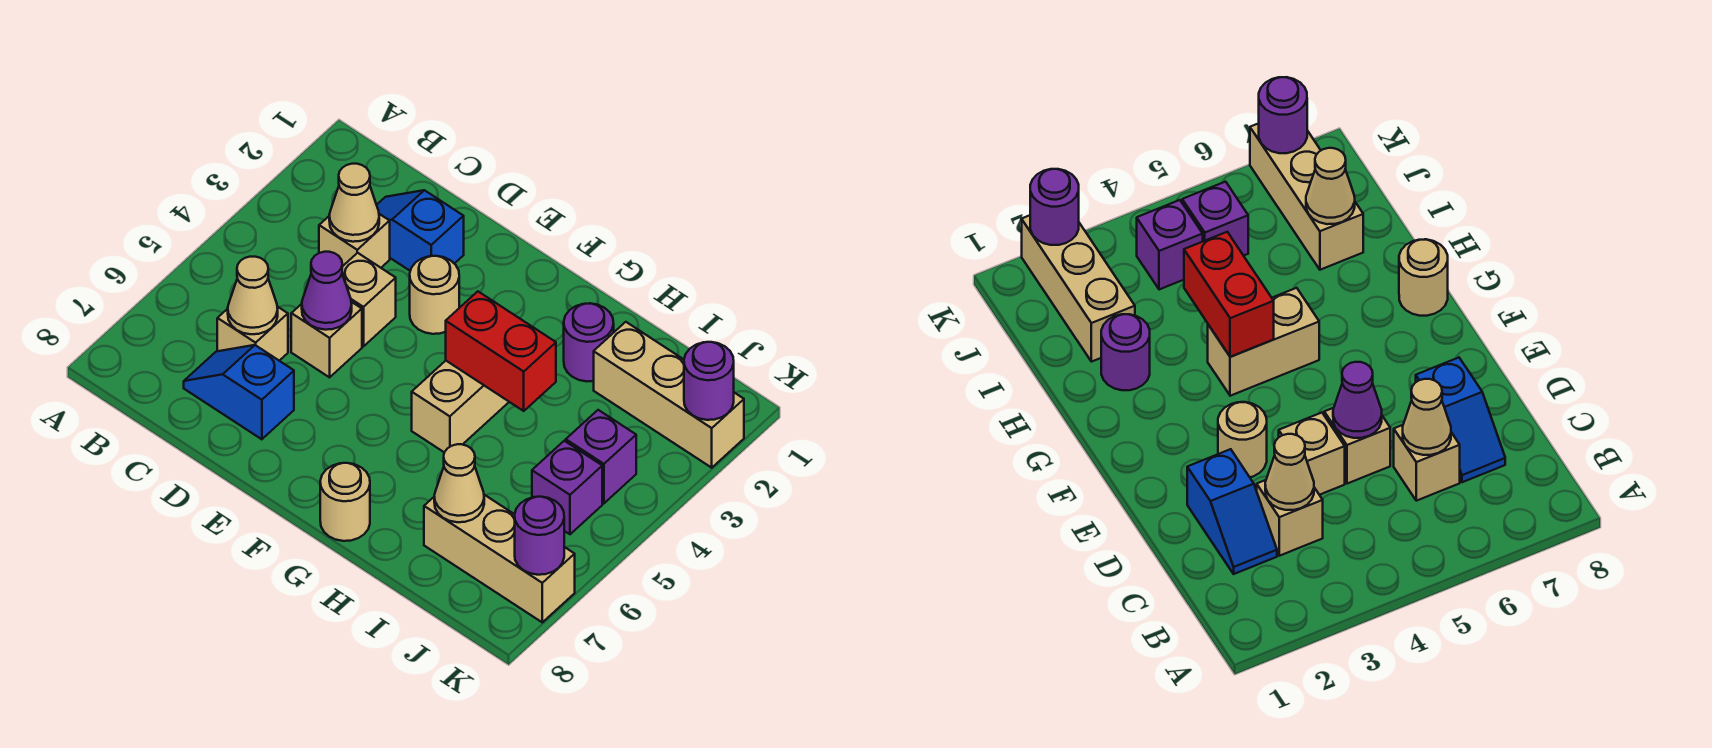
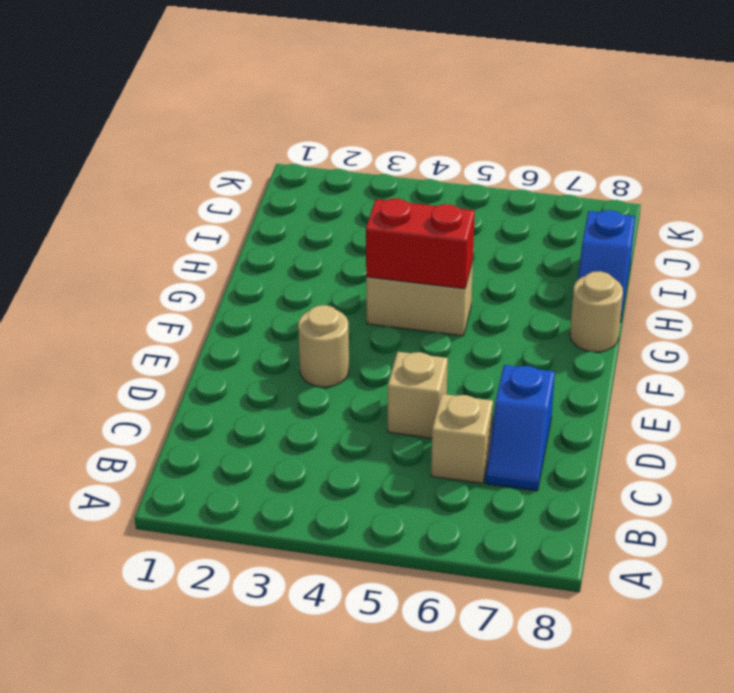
red 1x2 brick [366,198,475,289] -> red 1x2 brick turned to [446,291,556,411]
blue 1x2 slope [578,210,635,322] -> blue 1x2 slope moved to [377,190,464,271]
none -> tan 1x1 brick [319,214,390,268]
none -> tan 1x1 brick [342,253,396,346]
none -> purple 1x1 round brick [564,303,614,381]

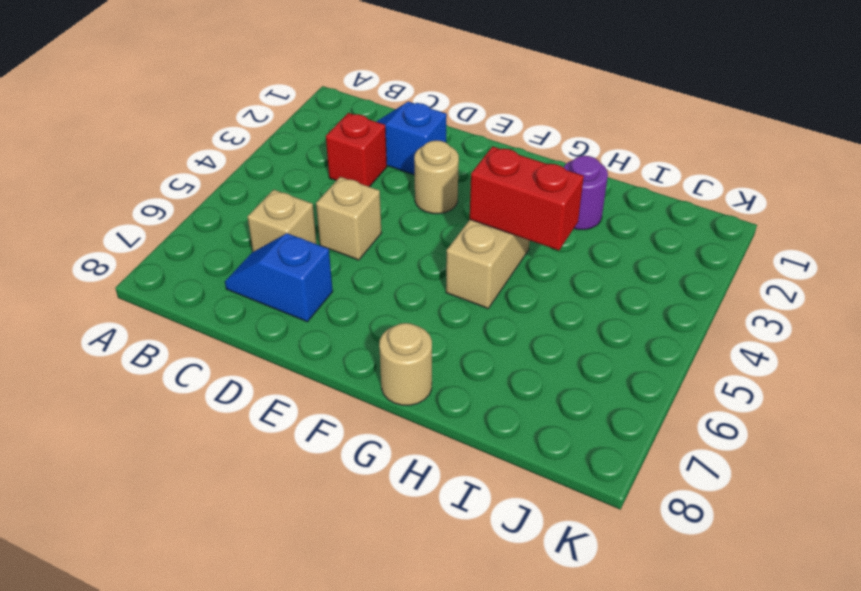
red 1x1 brick [326,113,387,187] -> tan 1x1 brick [319,214,390,268]
none -> tan 1x1 brick [342,253,396,346]
none -> tan 1x3 brick [594,322,744,468]
none -> tan 1x3 brick [424,495,575,622]

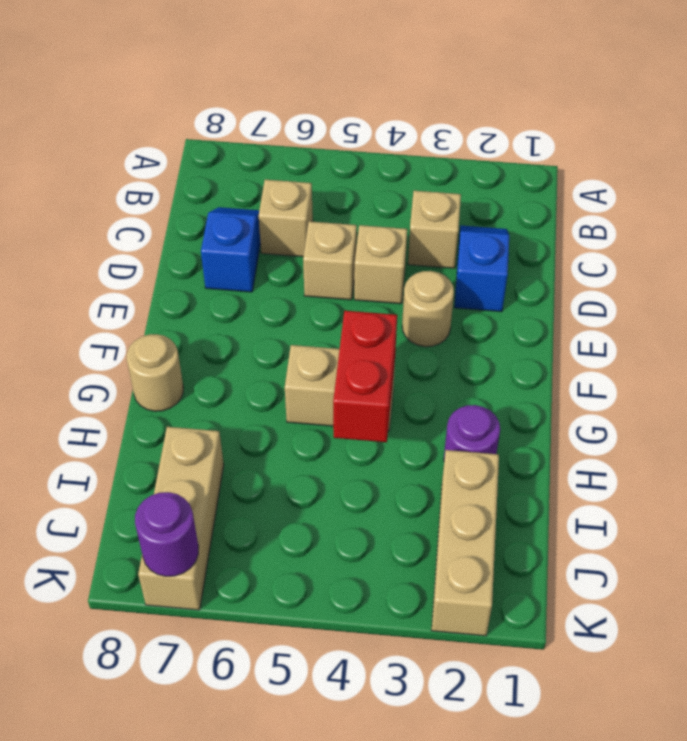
none -> purple 1x1 brick [566,410,636,503]
none -> purple 1x1 brick [532,441,602,534]
none -> tan 1x1 cone [329,164,379,242]

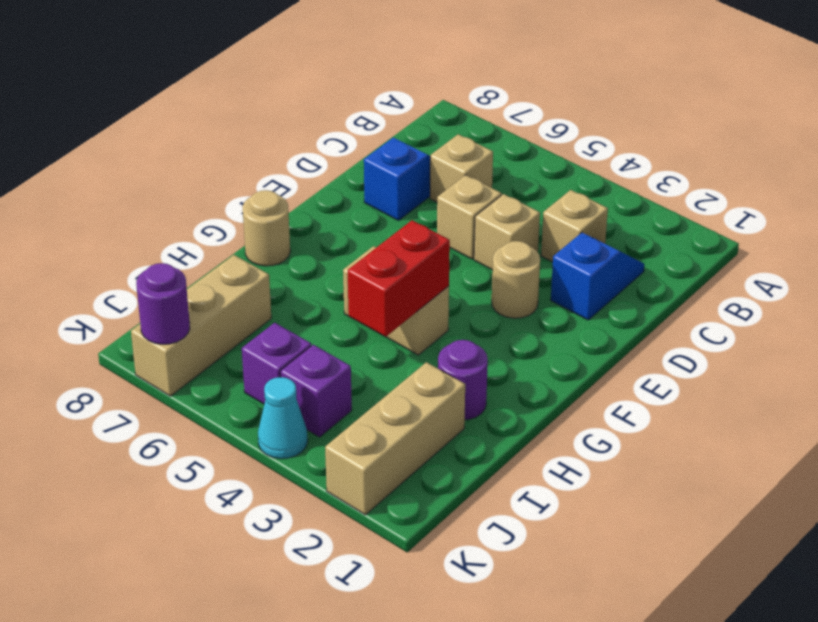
cyan 1x1 cone [258,377,308,459] -> none
none -> tan 1x1 cone [329,164,379,242]
none -> tan 1x1 cone [228,257,278,334]
none -> purple 1x1 cone [302,252,352,330]

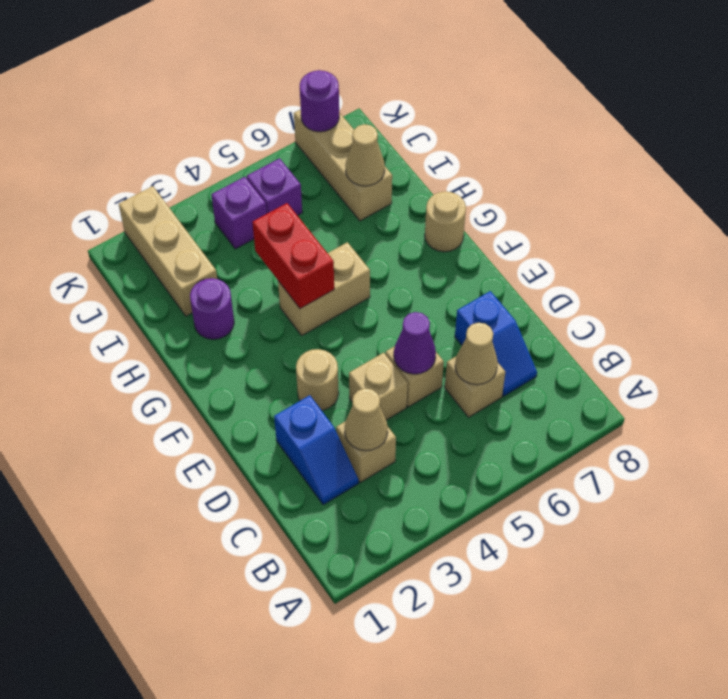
none -> purple 1x1 round brick [684,342,734,420]

